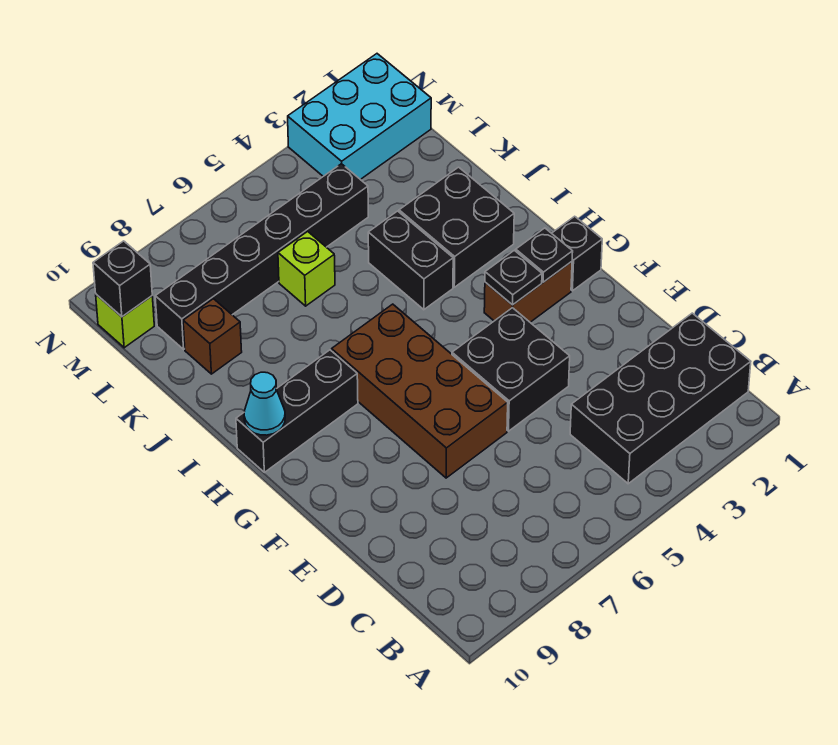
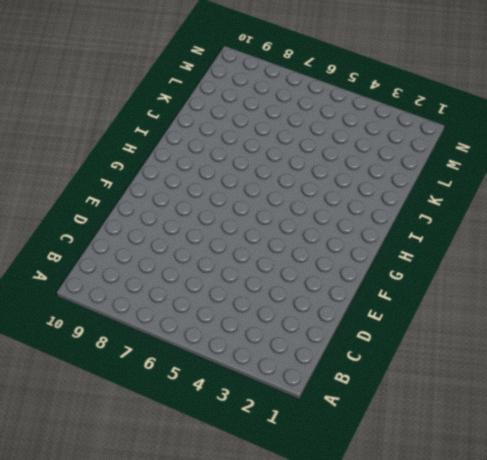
none -> black 2x4 brick [570,313,751,484]
none -> black 2x2 brick [452,308,570,431]
none -> brown 2x4 brick [332,304,508,478]

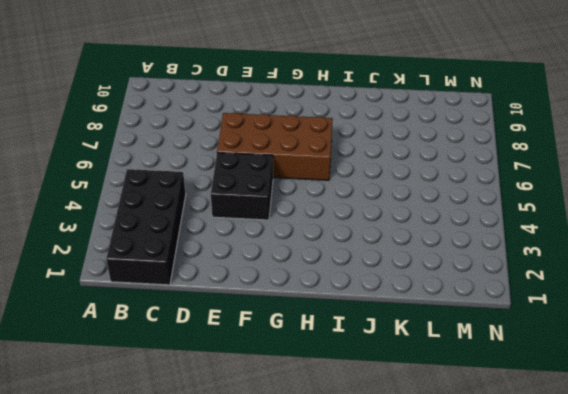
none -> black 1x1 brick [552,216,602,291]
none -> brown 1x2 brick [484,262,572,322]
none -> black 1x3 brick [236,350,358,472]

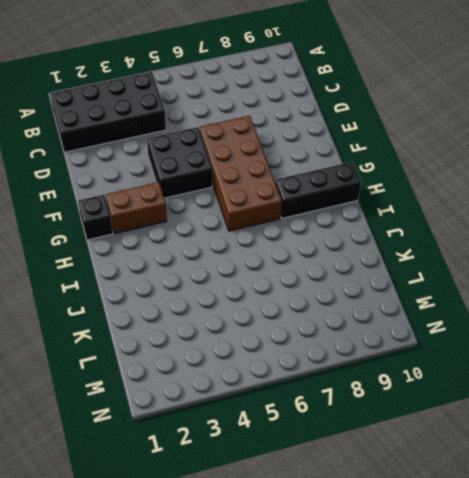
none -> black 2x2 brick [399,167,514,287]
none -> black 1x2 brick [368,211,453,310]
none -> lime 1x1 brick [278,231,335,306]

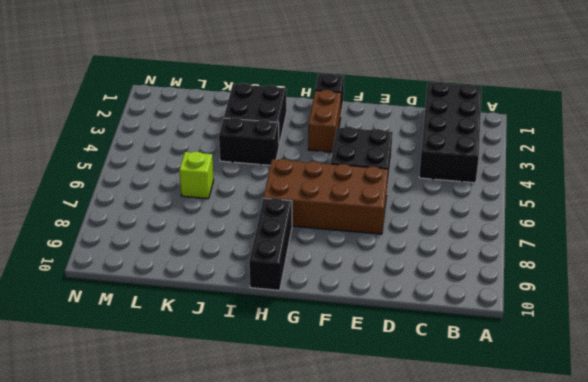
none -> brown 1x1 brick [183,299,242,374]
none -> black 1x6 brick [155,164,368,349]
none -> cyan 2x3 brick [288,54,431,180]

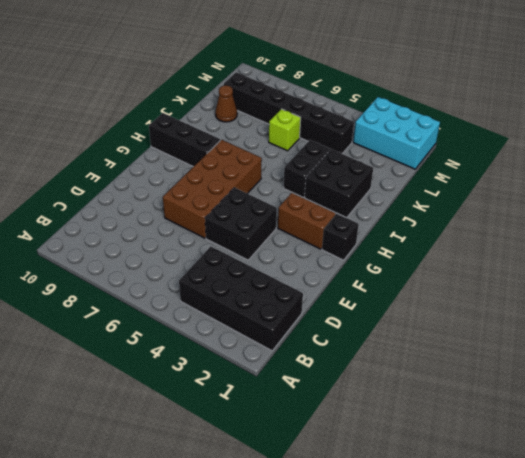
brown 1x1 cone [215,85,237,122] -> brown 1x1 brick [183,299,242,374]
none -> lime 1x1 brick [96,294,154,348]
none -> black 1x1 plate [516,228,573,282]
none -> black 1x1 plate [485,250,542,305]

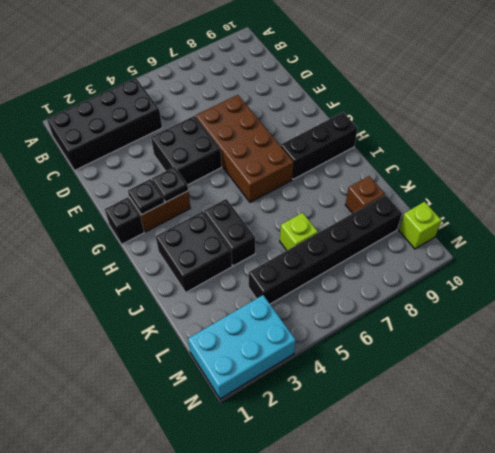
none -> cyan 1x1 cone [244,372,285,435]
none -> black 1x1 brick [93,241,152,317]

